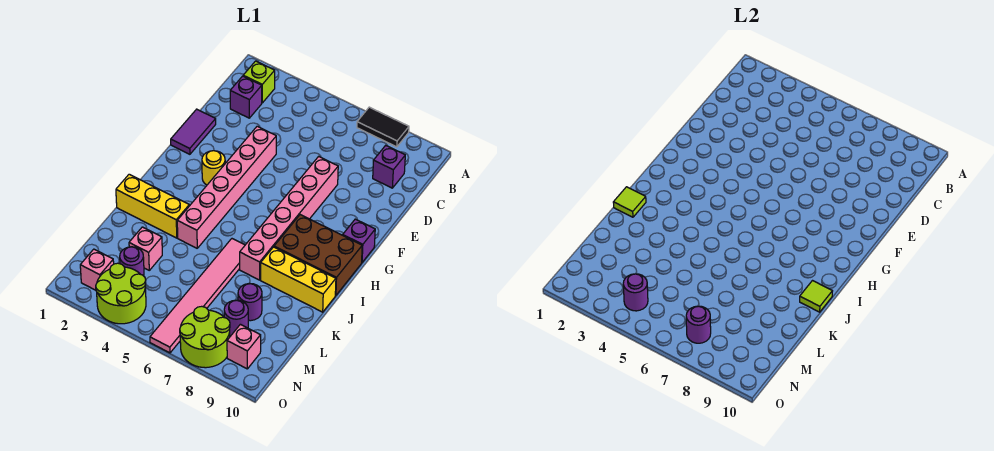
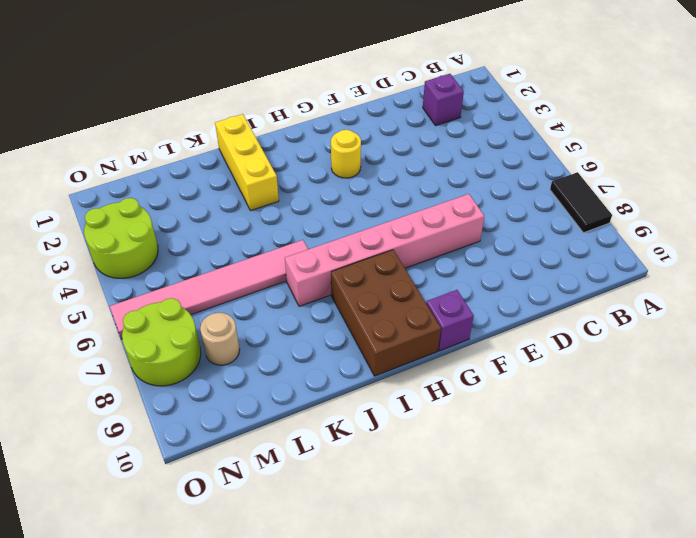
tan 1x1 round brick [200,313,240,365] -> purple 1x1 round brick [224,300,248,336]
none -> lime 1x1 brick [243,61,275,103]
none -> purple 1x1 brick [373,145,405,188]
none -> purple 1x2 tile [171,109,216,154]

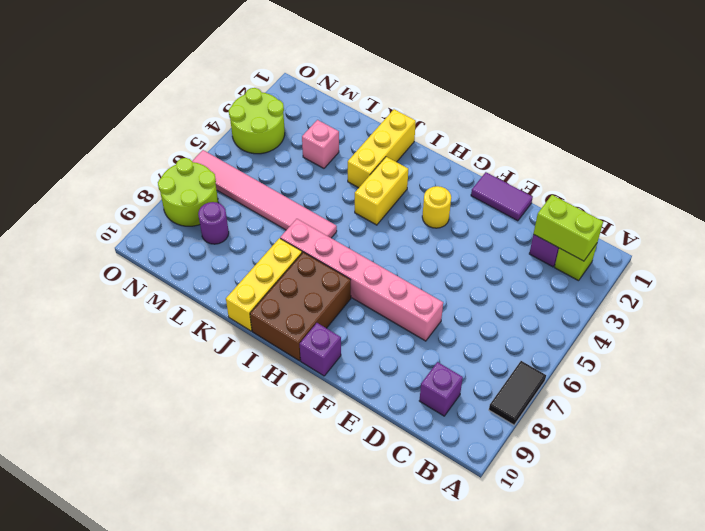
lime 1x2 brick [534,195,603,261] -> none
yellow 1x2 brick [355,157,408,225] -> pink 1x6 brick [177,126,276,248]
none -> purple 1x1 round brick [238,284,262,321]
none -> purple 1x1 round brick [120,247,144,276]
none -> pink 1x1 brick [80,249,114,290]

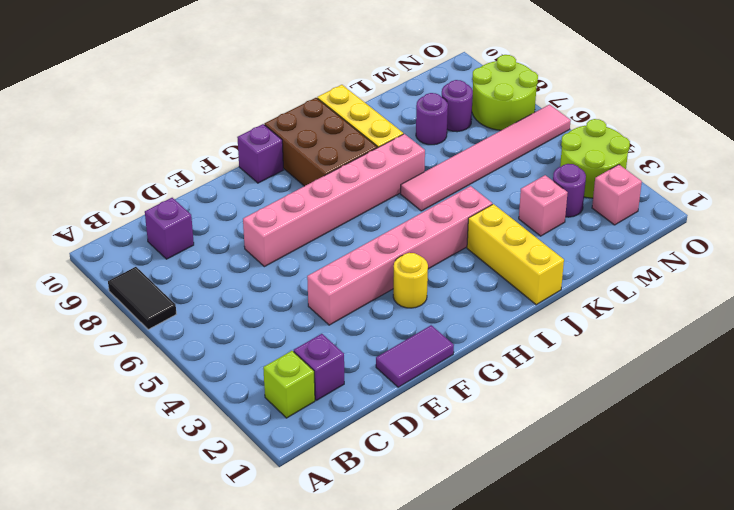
none -> pink 1x1 brick [227,324,261,369]
none -> lime 1x1 tile [613,187,646,217]
none -> lime 1x1 tile [800,281,832,312]

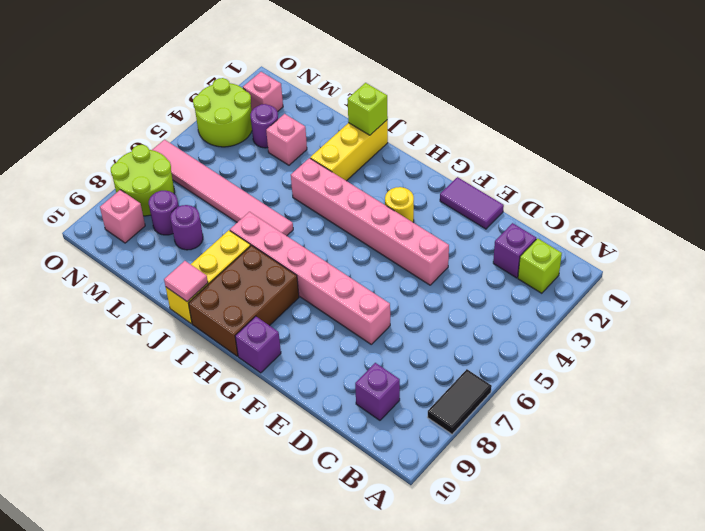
lime 1x1 brick [347,83,388,135] -> lime 1x1 tile [613,187,646,217]
pink 1x1 tile [164,261,208,302] -> lime 1x1 tile [800,281,832,312]
none -> purple 1x1 round brick [623,274,648,311]
none -> purple 1x1 round brick [686,306,711,343]

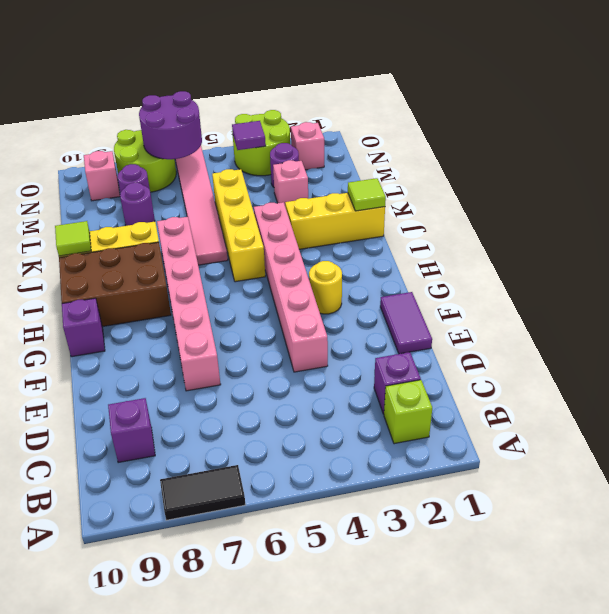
yellow 1x4 brick [212,169,265,282] -> none
purple 1x1 tile [232,121,266,150] -> purple 1x1 round brick [623,274,648,311]
purple 2x2 round brick [139,91,202,159] -> purple 1x1 round brick [686,306,711,343]

